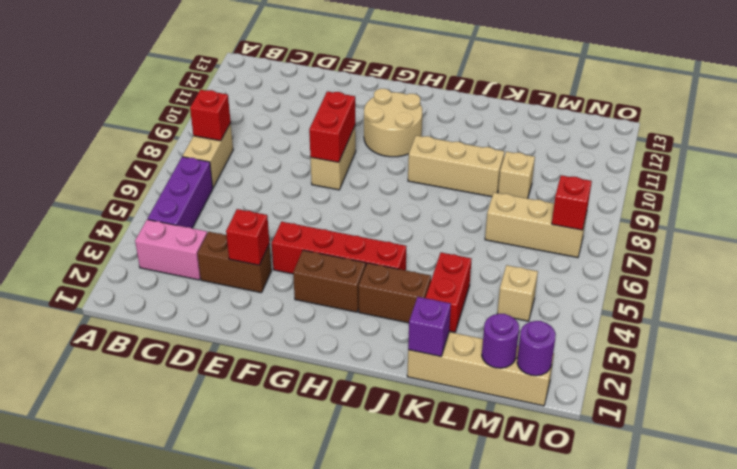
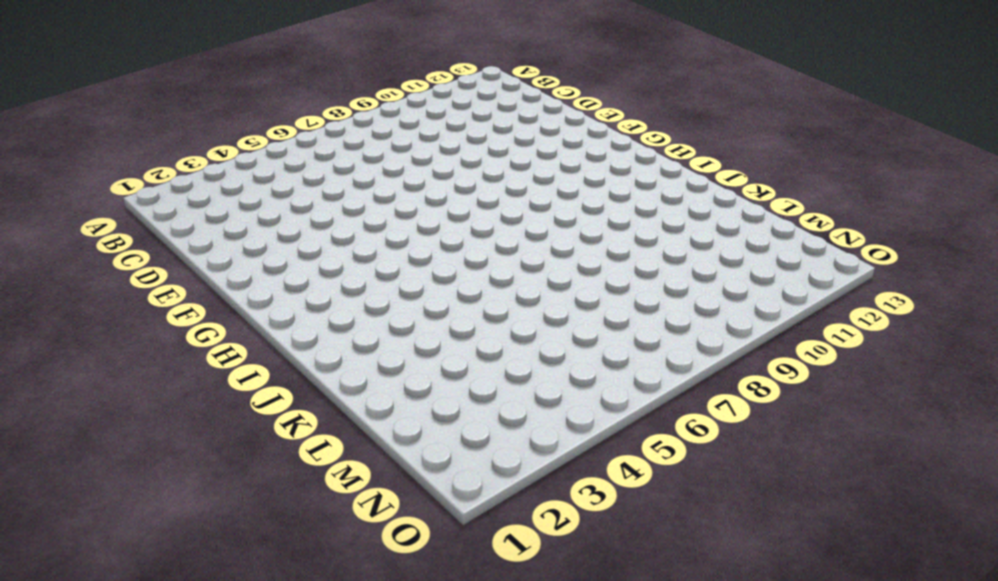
none -> pink 1x2 brick [135,219,207,280]
none -> purple 1x3 brick [148,156,213,228]
none -> tan 1x2 brick [183,123,233,187]

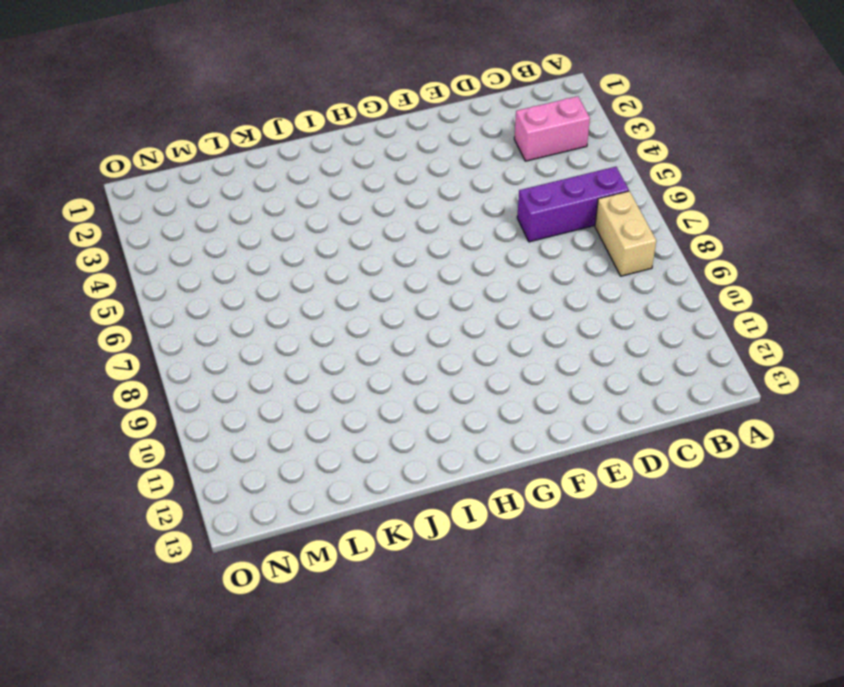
purple 1x3 brick [517,167,629,242] -> purple 1x3 brick turned to [148,156,213,228]
none -> brown 1x2 brick [198,232,271,293]
none -> red 1x4 brick [272,222,406,274]
none -> tan 1x2 brick [311,127,356,190]

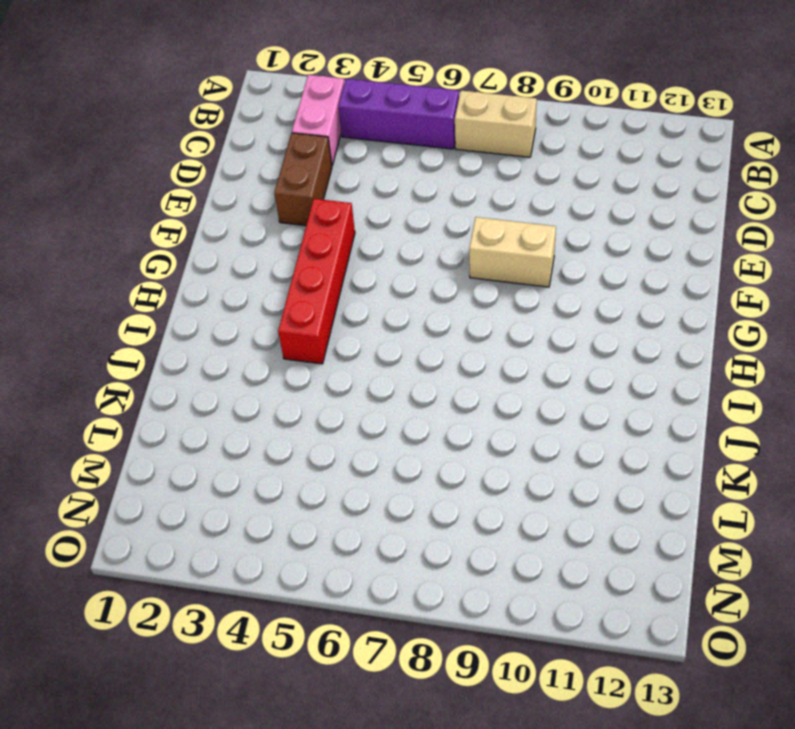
none -> brown 1x2 brick [293,250,366,312]
none -> tan 2x2 round brick [364,89,422,157]
none -> brown 1x2 brick [359,263,431,323]

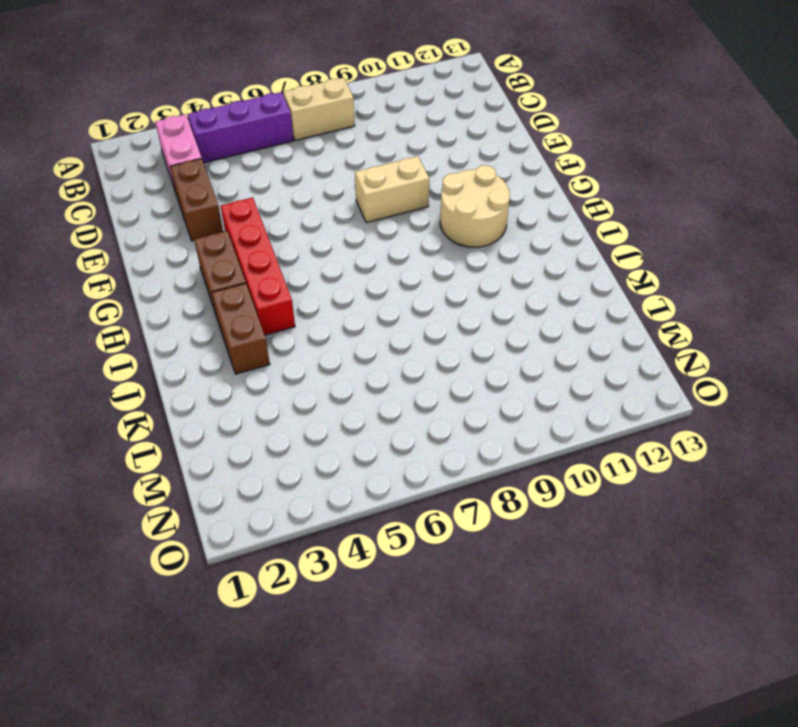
none -> tan 1x3 brick [408,136,504,197]
none -> tan 1x4 brick [407,332,554,406]
none -> red 1x2 brick [426,253,472,332]

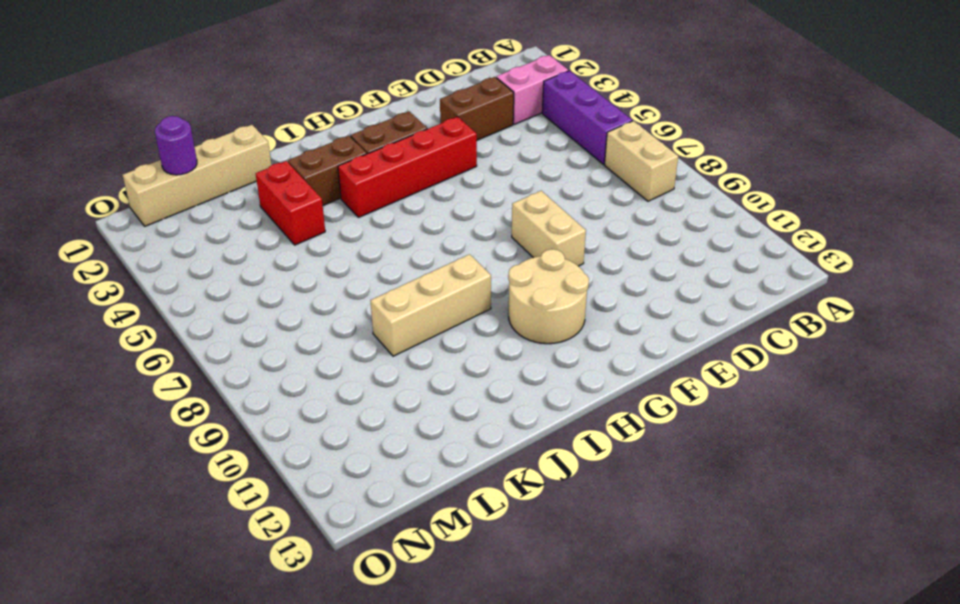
none -> tan 1x3 brick [485,192,587,258]
none -> tan 1x1 brick [498,152,535,199]
none -> tan 1x1 brick [497,265,538,321]

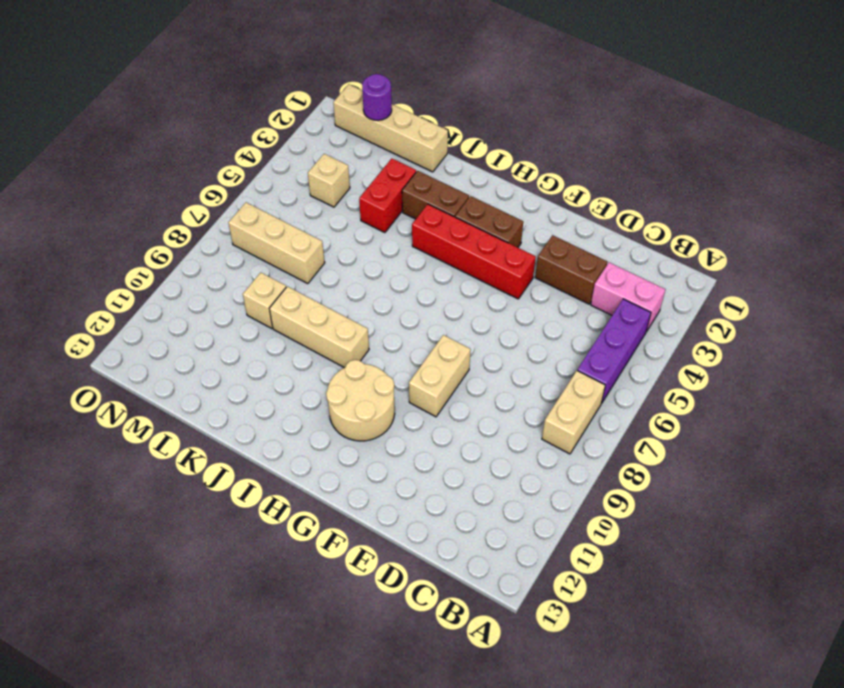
none -> red 1x1 brick [190,90,231,141]
none -> red 1x1 brick [226,209,269,265]
none -> red 1x2 brick [309,91,355,162]

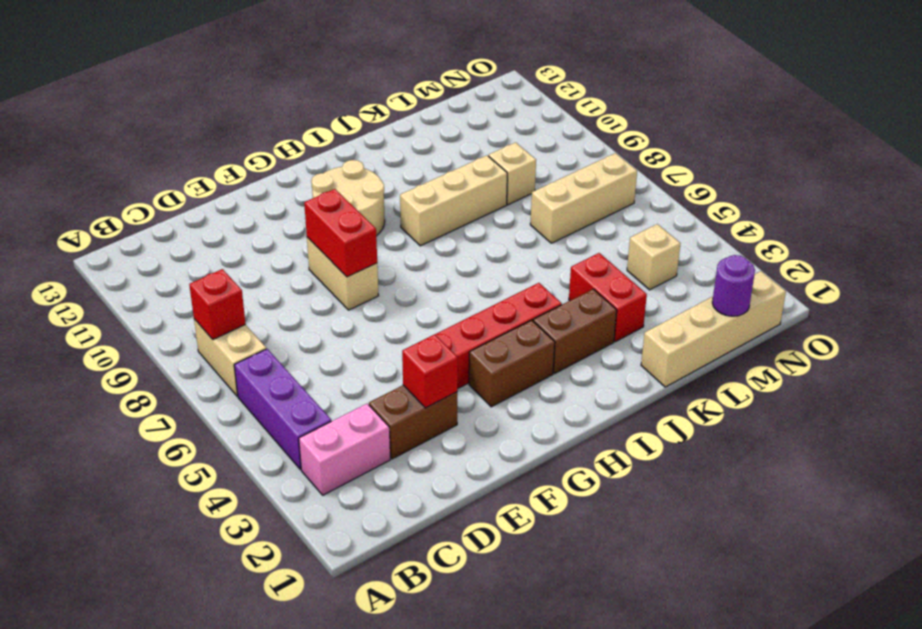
none -> purple 1x1 brick [408,297,451,356]
none -> purple 1x1 round brick [517,321,556,376]
none -> red 1x1 brick [552,175,592,230]

